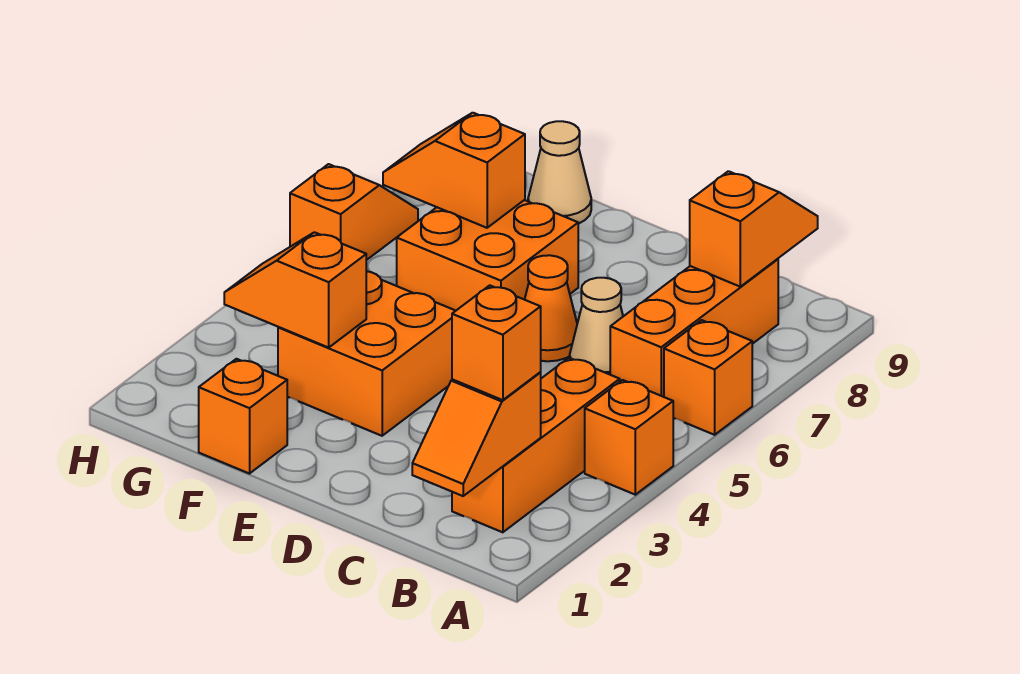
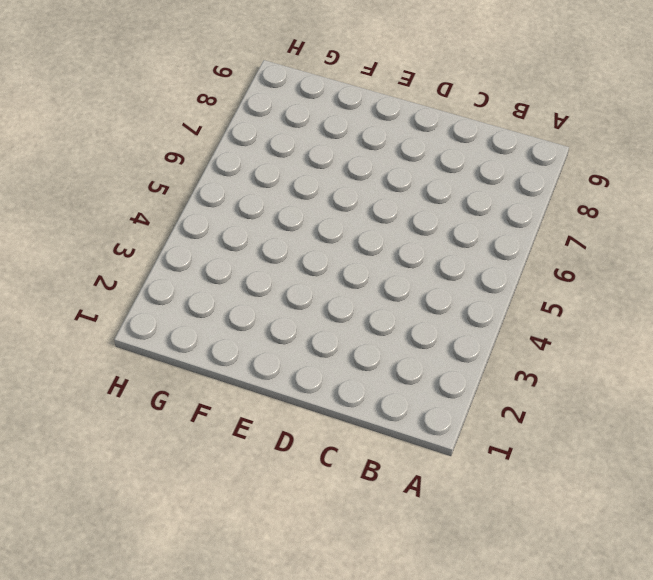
none -> orange 1x1 brick [585,380,673,495]
none -> orange 1x1 brick [664,320,752,435]
none -> orange 1x3 brick [452,358,620,532]

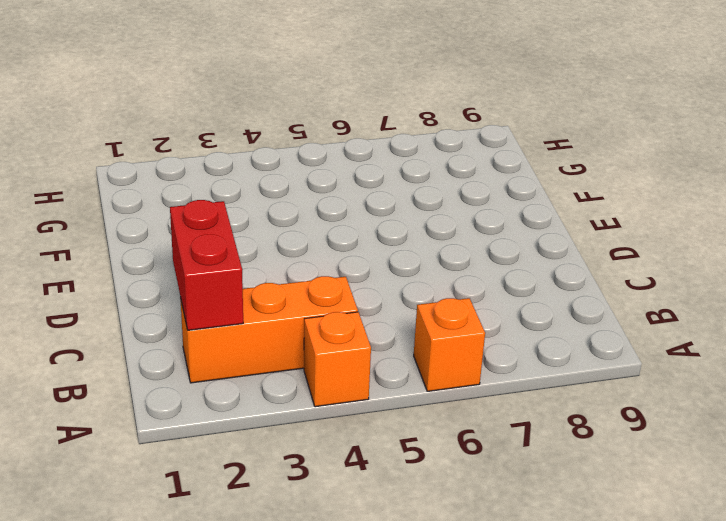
red 1x2 brick [170,200,243,330] -> orange 1x2 slope [412,373,541,496]
none -> orange 1x3 brick [610,259,778,397]
none -> tan 1x1 cone [570,278,623,374]
none -> orange 1x1 cone [525,255,577,361]

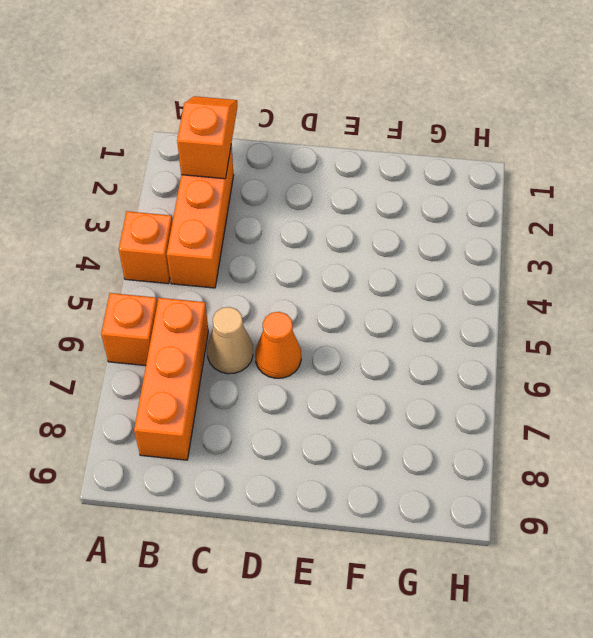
none -> orange 2x2 brick [278,271,455,436]
none -> orange 2x2 brick [397,200,578,311]
none -> orange 1x1 brick [199,359,287,474]

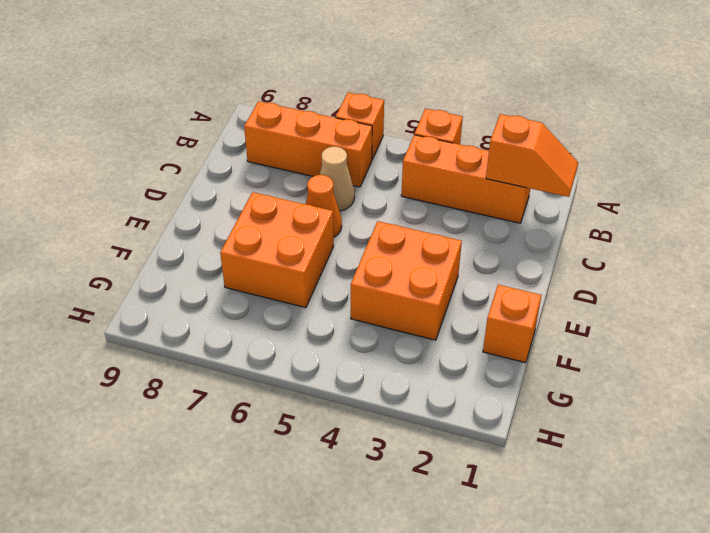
none -> tan 1x1 cone [528,121,591,224]
none -> orange 1x2 slope [290,164,418,260]
none -> orange 1x2 slope [690,171,818,287]

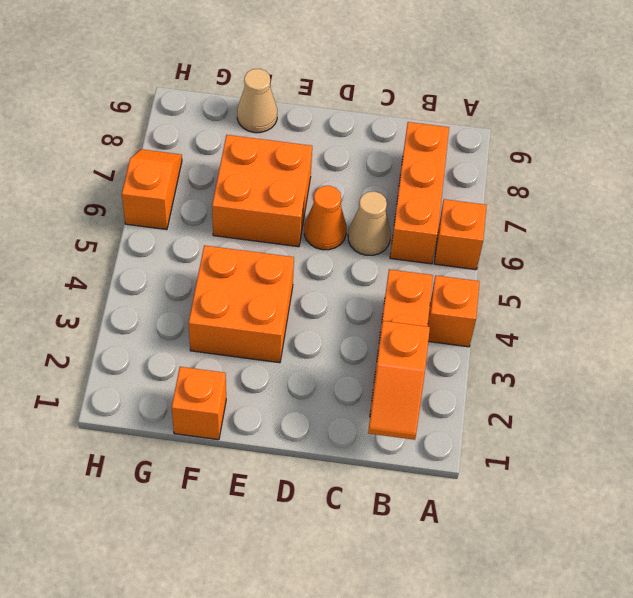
none -> orange 1x2 slope [690,171,818,287]
none -> orange 1x2 slope [224,232,366,348]
none -> orange 1x2 slope [383,113,525,228]

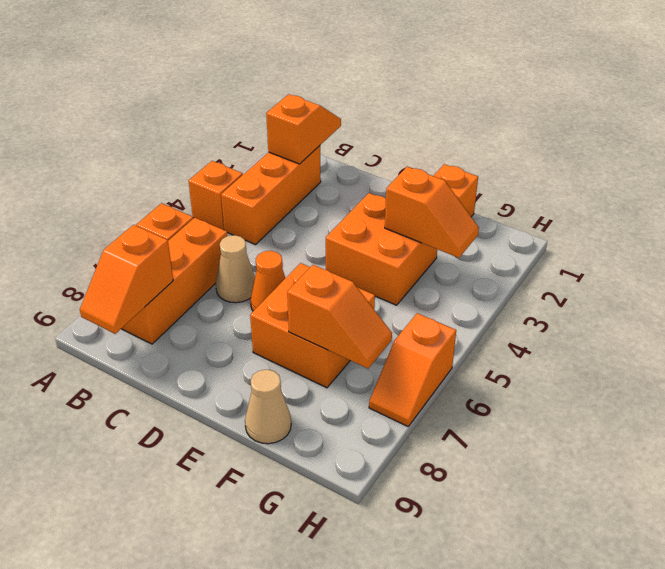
none -> orange 1x1 brick [452,285,541,400]

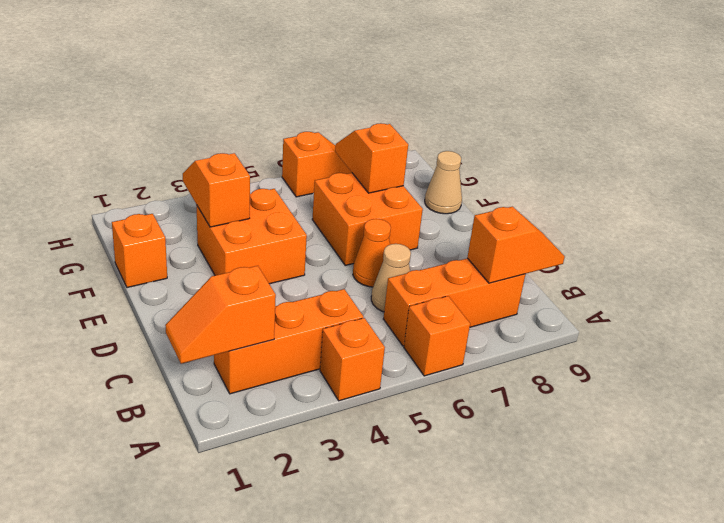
none -> orange 1x1 brick [452,285,541,400]

